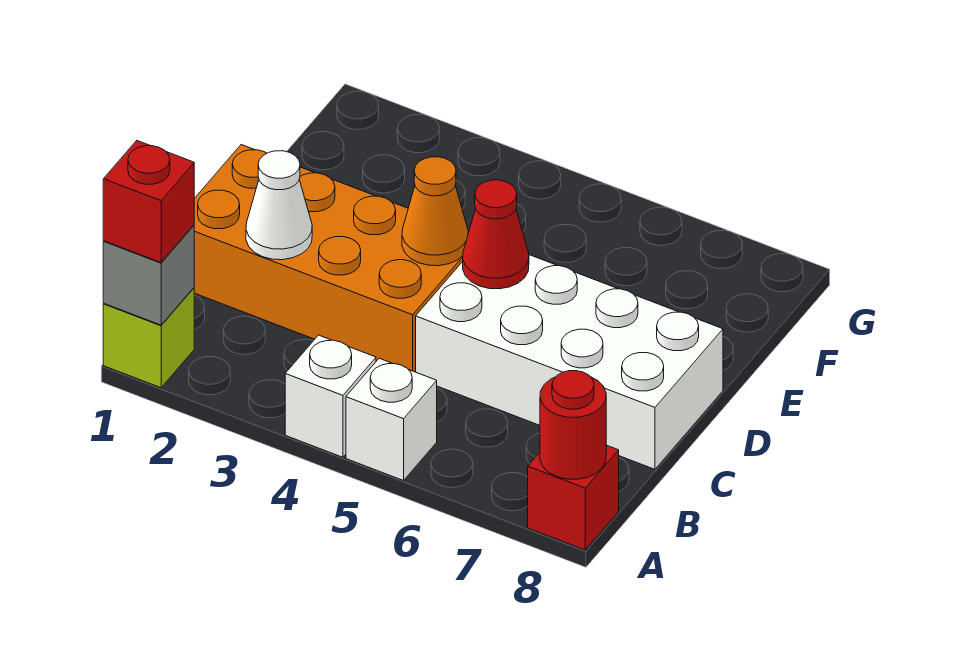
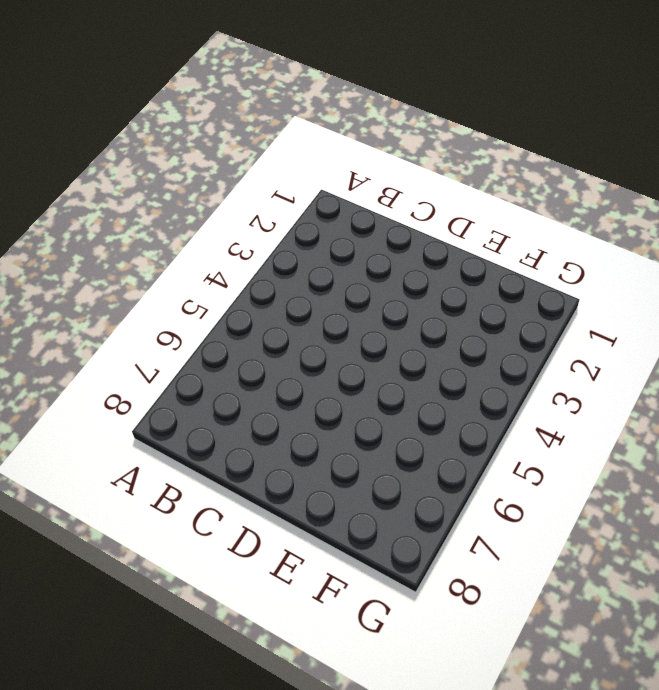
none -> lime 1x1 brick [103,288,194,388]
none -> white 1x1 brick [285,335,376,457]
none -> white 1x1 brick [346,358,437,481]

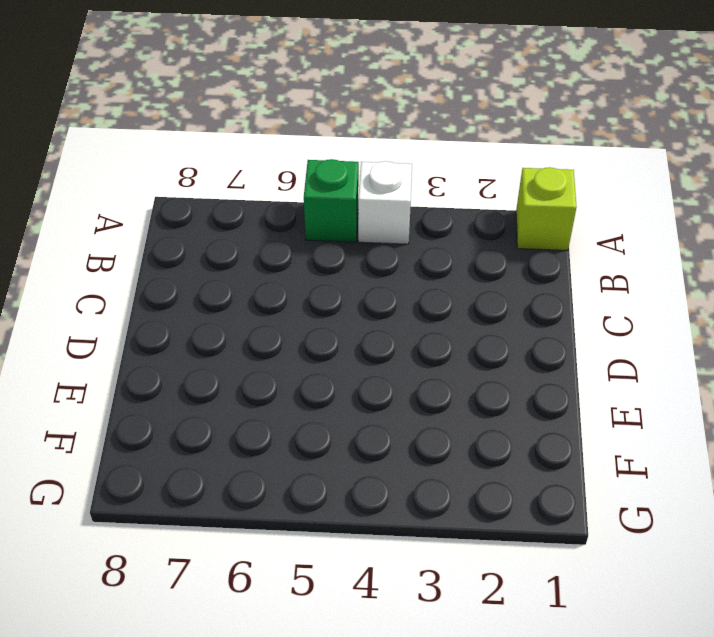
green 1x1 brick [304,159,359,242] -> white 1x1 brick [346,358,437,481]
none -> red 1x1 brick [528,445,619,550]
none -> orange 2x4 brick [194,145,469,372]
none -> white 2x4 brick [416,255,723,469]

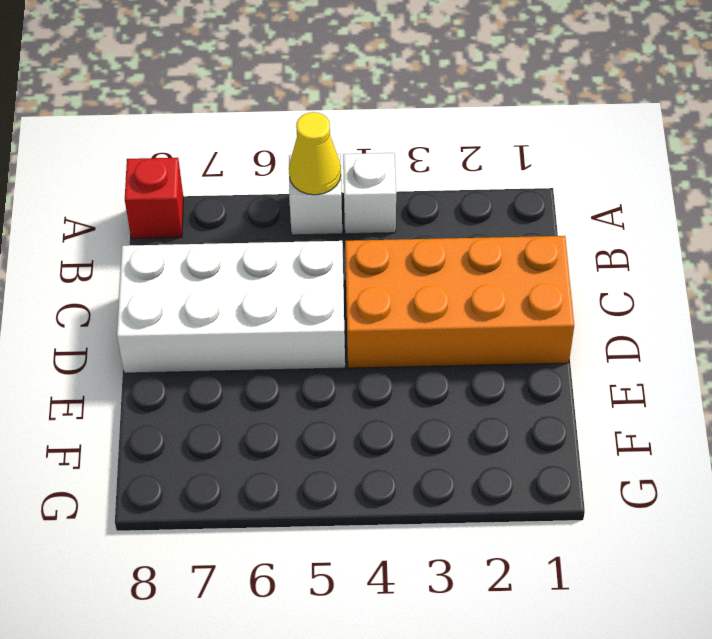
yellow 1x1 cone [289,112,341,195] -> none
none -> lime 1x1 brick [103,288,194,388]
none -> grey 1x1 brick [103,225,194,325]
none -> red 1x1 round brick [540,371,606,479]

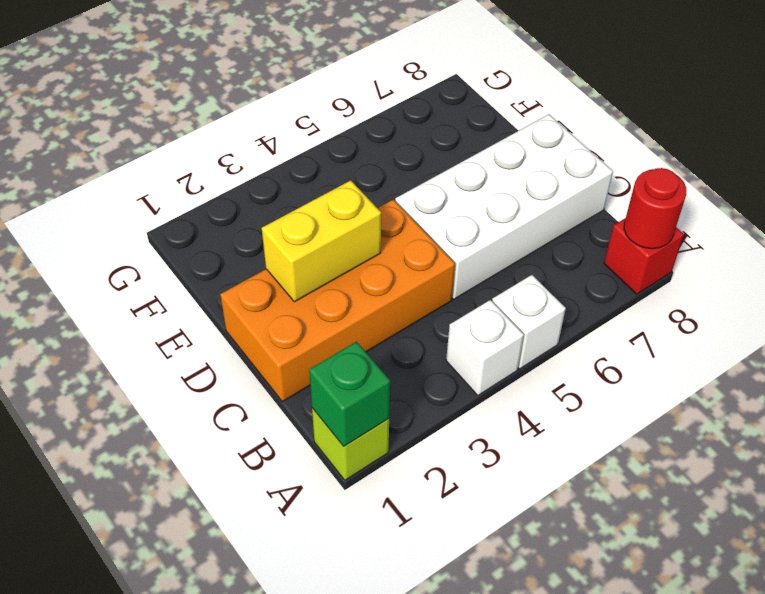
green 1x1 brick [309,342,390,446] -> grey 1x1 brick [103,225,194,325]
yellow 1x2 brick [262,180,381,302] -> none
none -> white 1x1 cone [246,151,312,260]
none -> orange 1x1 cone [402,157,468,266]
none -> red 1x1 cone [463,180,529,289]

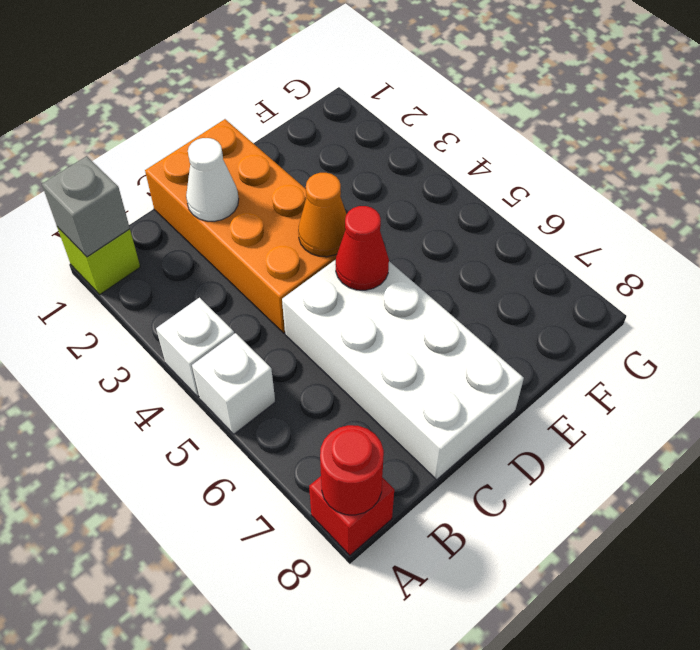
none -> red 1x1 brick [103,141,194,263]

